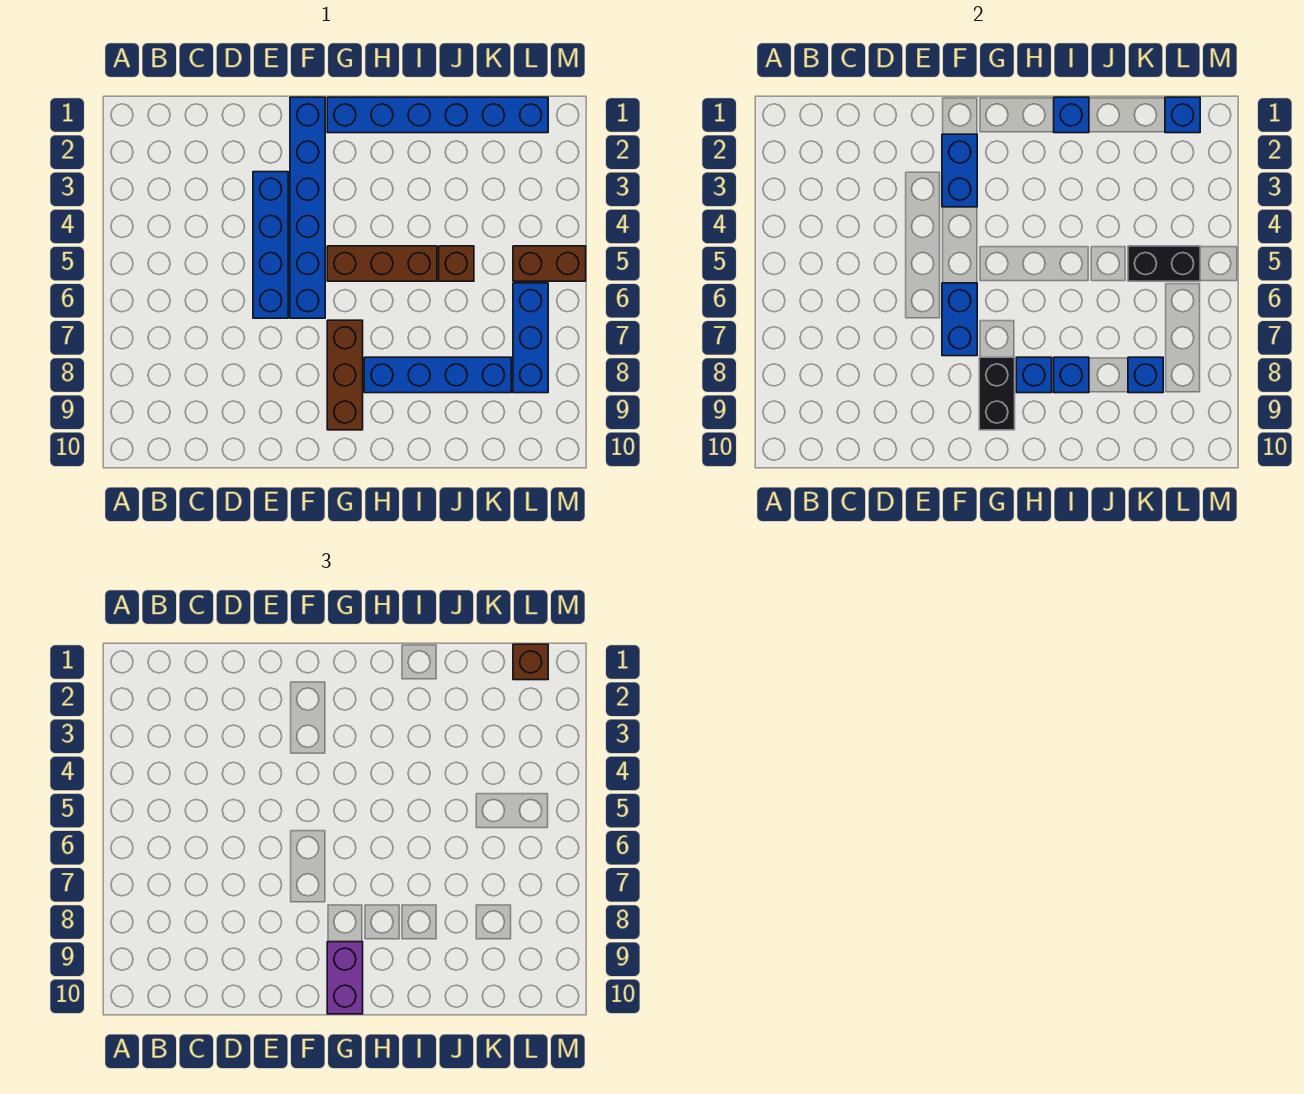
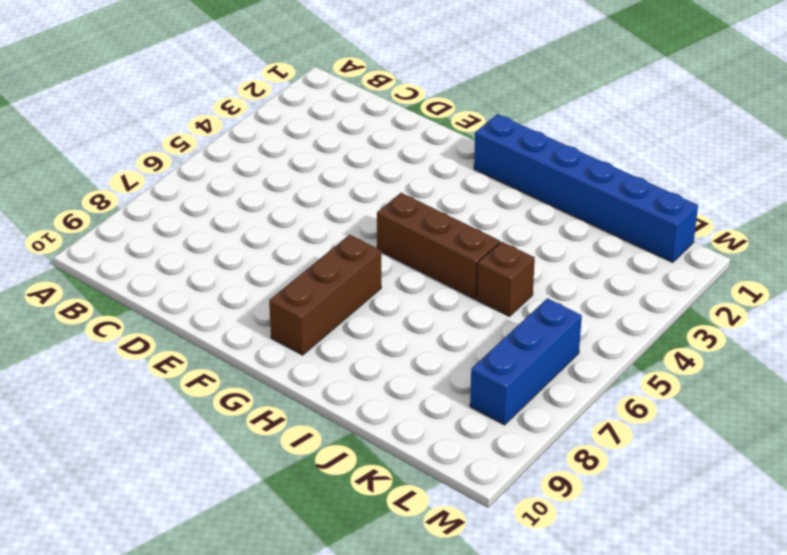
none -> blue 1x4 brick [253,172,288,318]
none -> blue 1x6 brick [290,97,325,318]
none -> blue 1x4 brick [364,357,511,393]

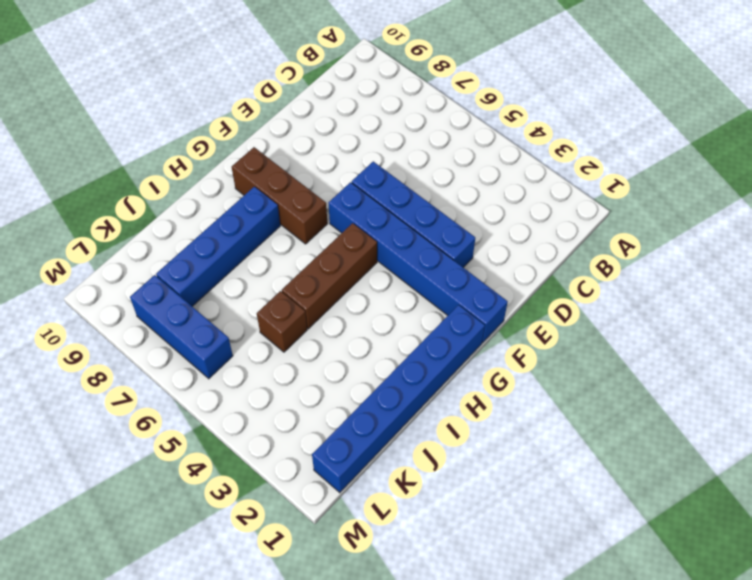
none -> brown 1x2 brick [513,246,586,281]
none -> blue 1x2 brick [942,134,977,207]
none -> blue 1x2 brick [942,283,977,356]

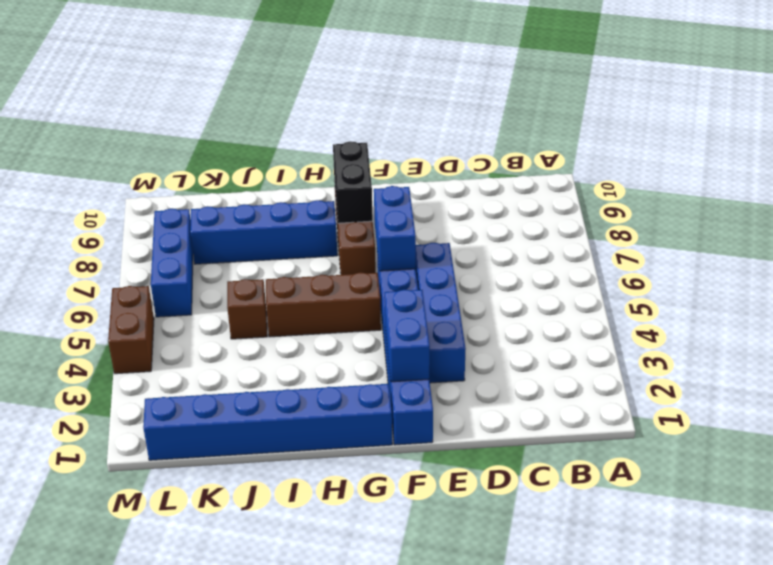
brown 1x2 brick [108,286,154,374] -> brown 1x2 brick turned to [513,246,586,281]
none -> blue 1x1 brick [1016,357,1052,393]
none -> blue 1x1 brick [1054,97,1089,133]
none -> blue 1x1 brick [1054,357,1089,393]

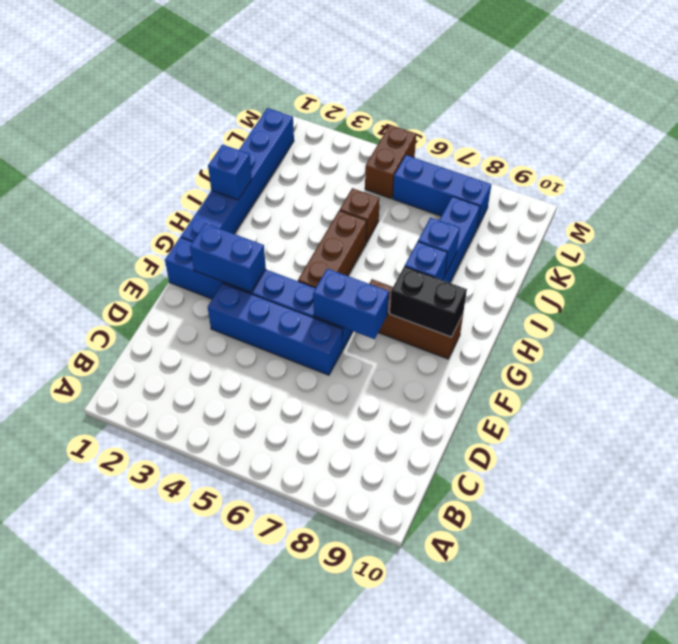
none -> black 1x2 brick [1128,246,1200,281]
none -> blue 1x1 brick [1128,357,1163,393]
none -> blue 1x1 brick [1165,97,1200,133]

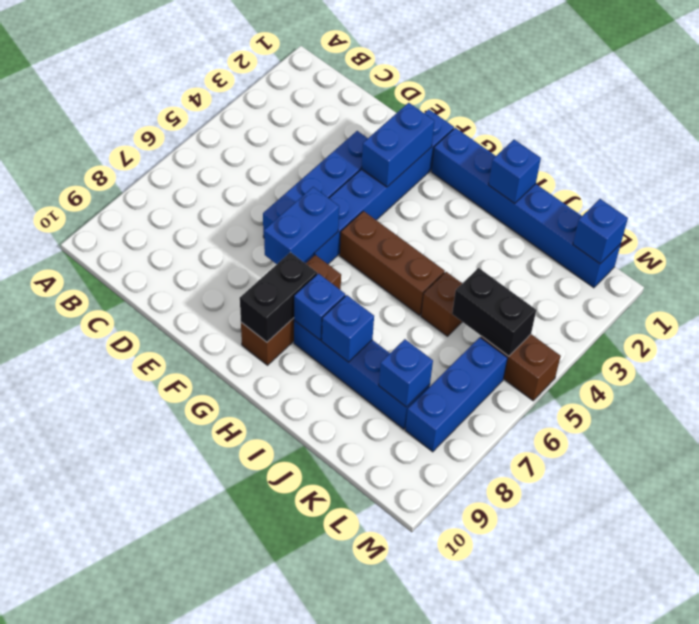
none -> purple 1x2 brick [327,942,363,1014]
none -> brown 1x1 brick [513,644,548,680]

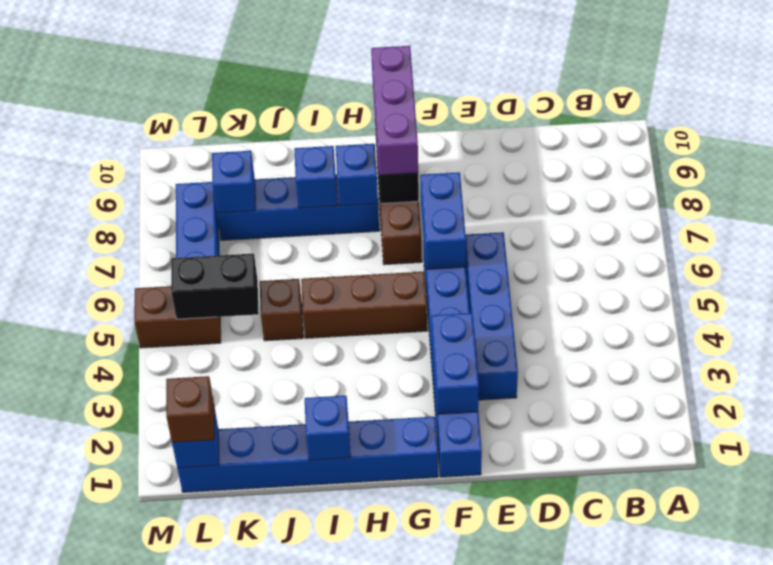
purple 1x3 brick [371,46,418,175] -> purple 1x2 brick [327,942,363,1014]

